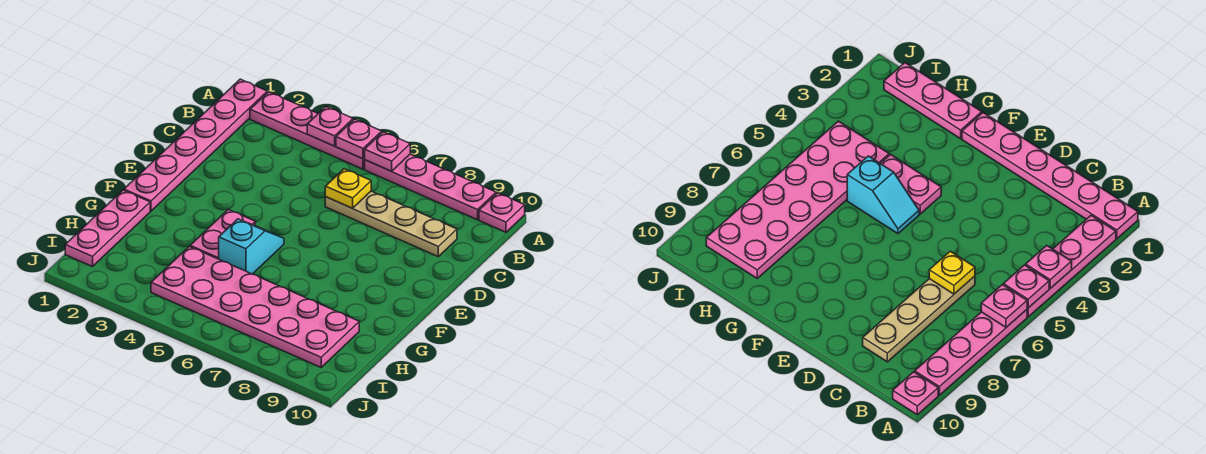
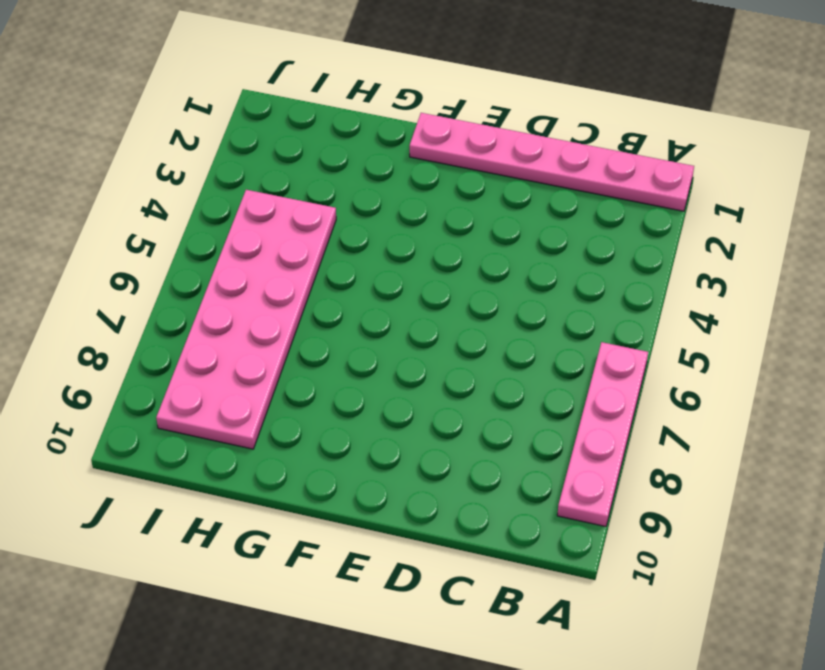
none -> pink 1x4 plate [250,92,365,169]
none -> pink 1x1 plate [479,193,525,232]
none -> tan 1x4 plate [325,191,457,257]

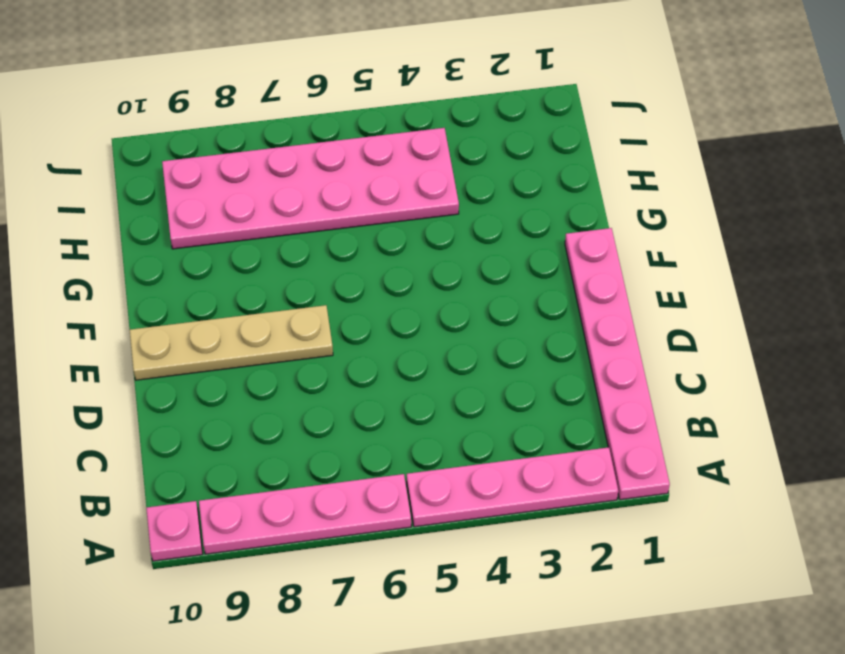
tan 1x4 plate [130,305,333,380] -> tan 1x4 plate moved to [325,191,457,257]
none -> pink 1x2 plate [190,209,255,259]
none -> cyan 1x2 slope [219,219,284,274]
none -> pink 1x3 plate [65,190,150,267]

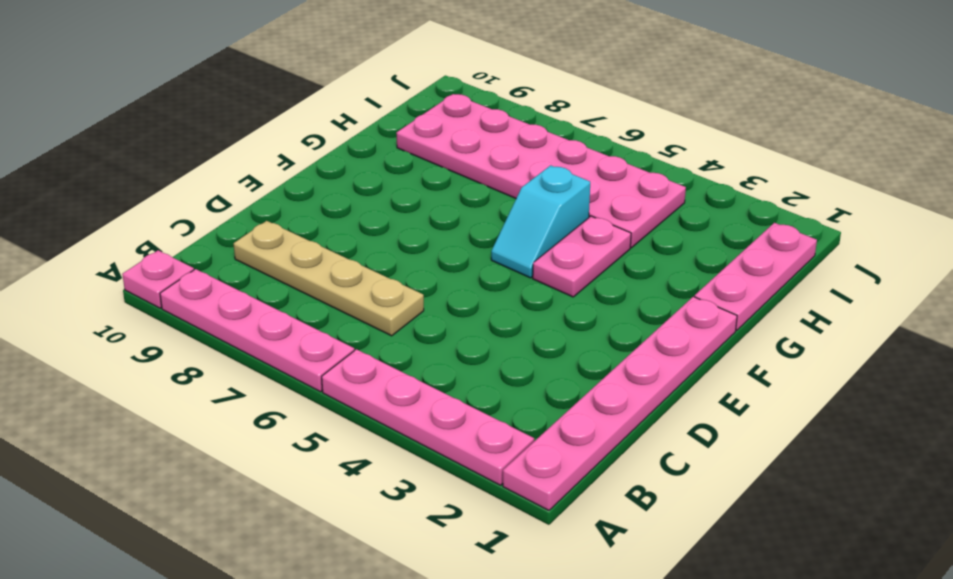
none -> pink 1x1 plate [307,107,353,146]
none -> pink 1x1 plate [336,119,382,159]
none -> pink 1x1 plate [365,132,410,171]

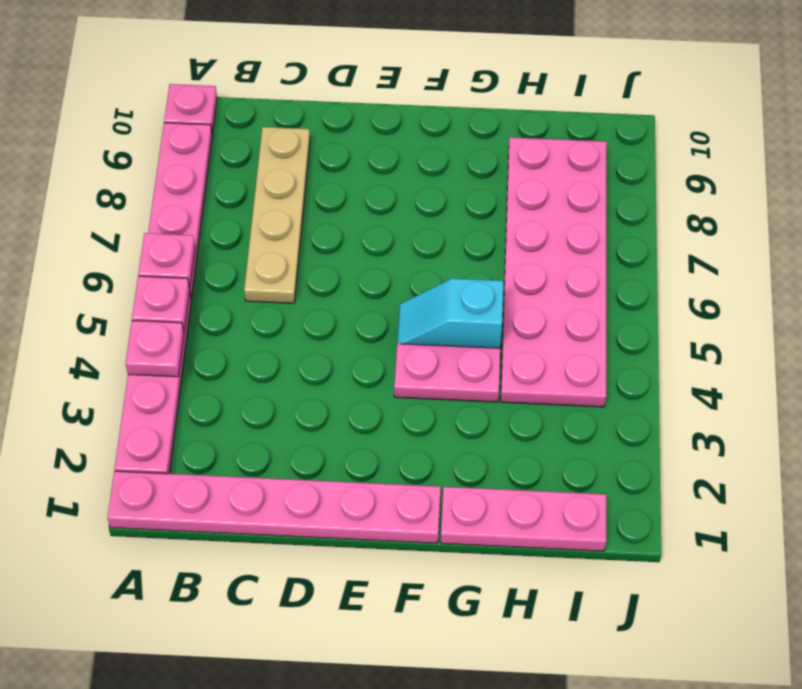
none -> yellow 1x1 plate [325,169,371,208]

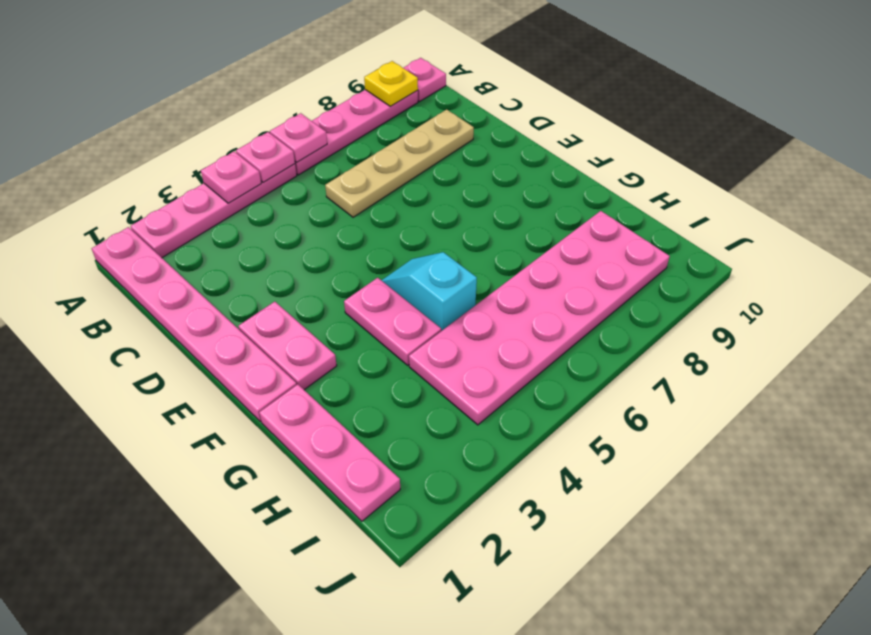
yellow 1x1 plate [364,61,418,106] -> yellow 1x1 plate moved to [325,169,371,208]
pink 1x2 plate [238,302,337,390] -> none

